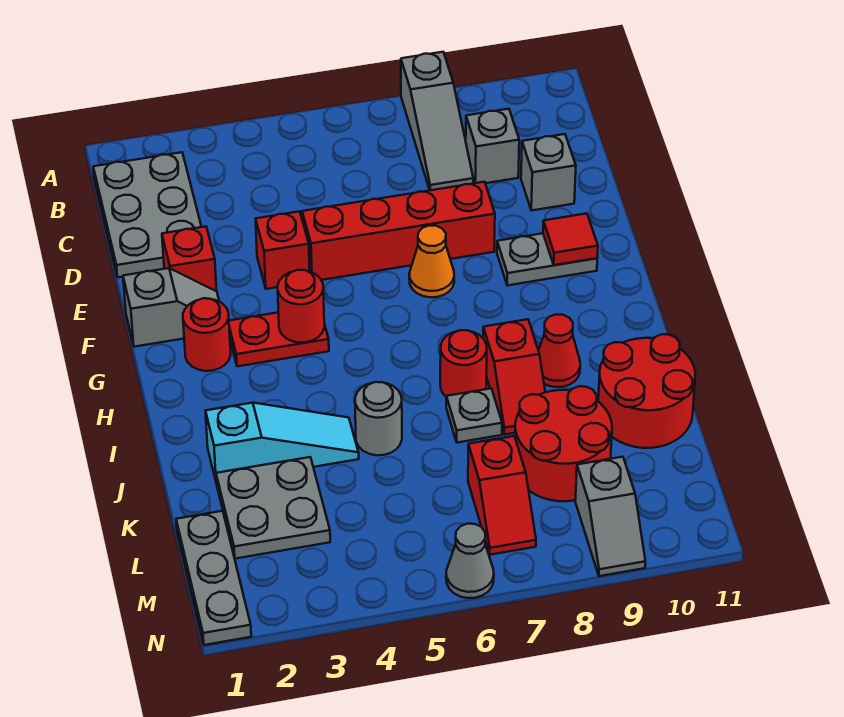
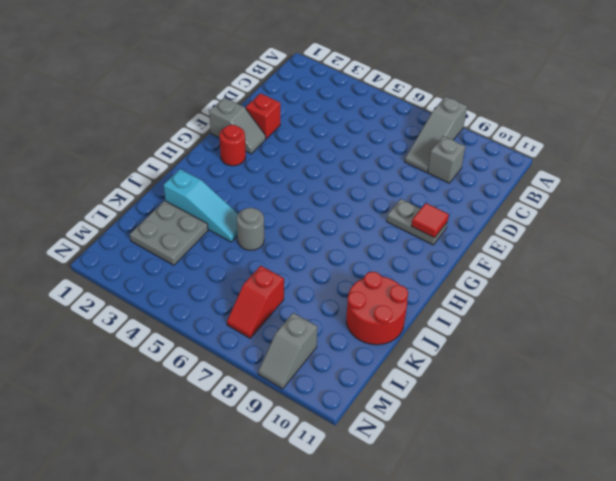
none -> grey 2x3 plate [93,152,201,277]
none -> grey 1x1 brick [521,134,576,211]
none -> red 1x1 brick [256,211,310,289]

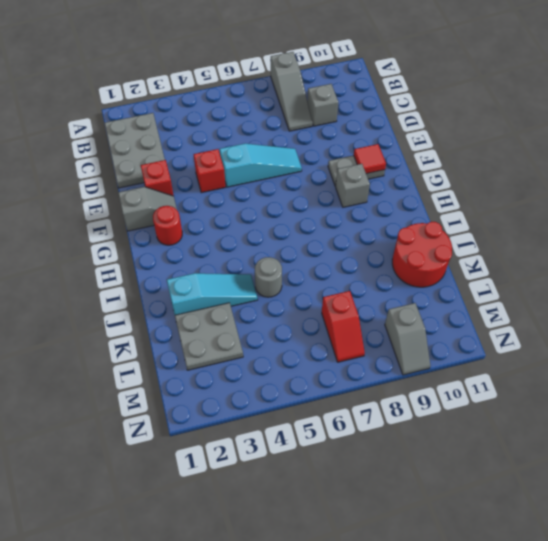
cyan 1x3 slope [220,144,302,187] -> red 1x4 brick [302,182,495,280]
grey 1x1 brick [336,164,370,207] -> grey 1x1 brick moved to [521,134,576,211]
none -> orange 1x1 cone [409,226,454,297]
none -> red 1x2 plate [229,312,329,366]
none -> red 1x1 round brick [440,330,487,396]

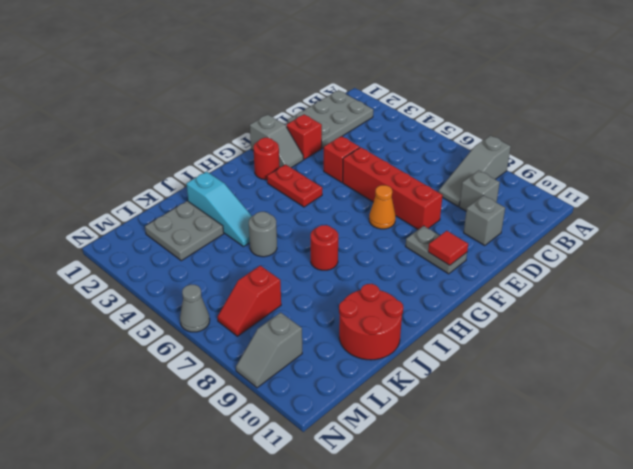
none -> red 1x2 slope [483,319,545,435]
none -> red 1x1 cone [538,314,580,387]
none -> grey 1x1 plate [446,389,502,443]

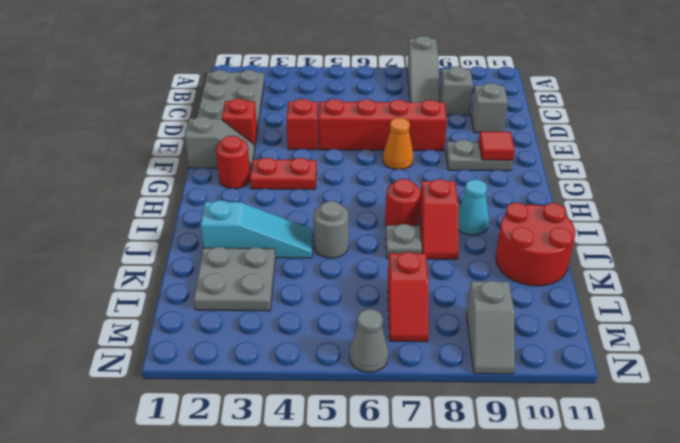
cyan 1x1 cone [458,179,489,235] -> red 1x1 cone [538,314,580,387]
none -> red 2x2 round brick [515,386,612,501]
none -> grey 1x3 plate [176,511,251,645]
none -> red 1x1 round brick [278,270,324,343]

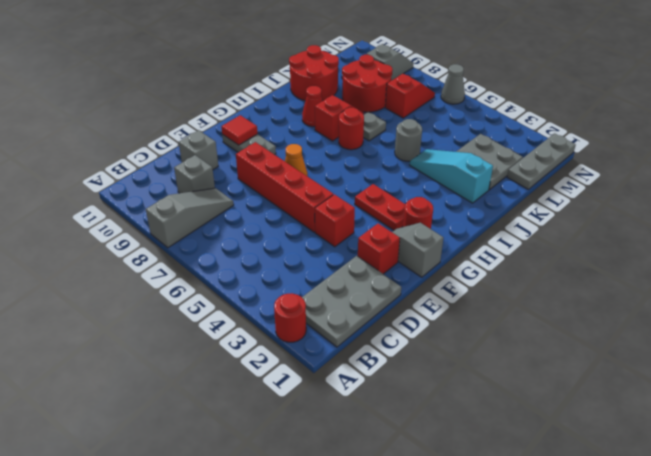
red 1x1 round brick [274,293,306,342] -> red 1x1 round brick moved to [278,270,324,343]

